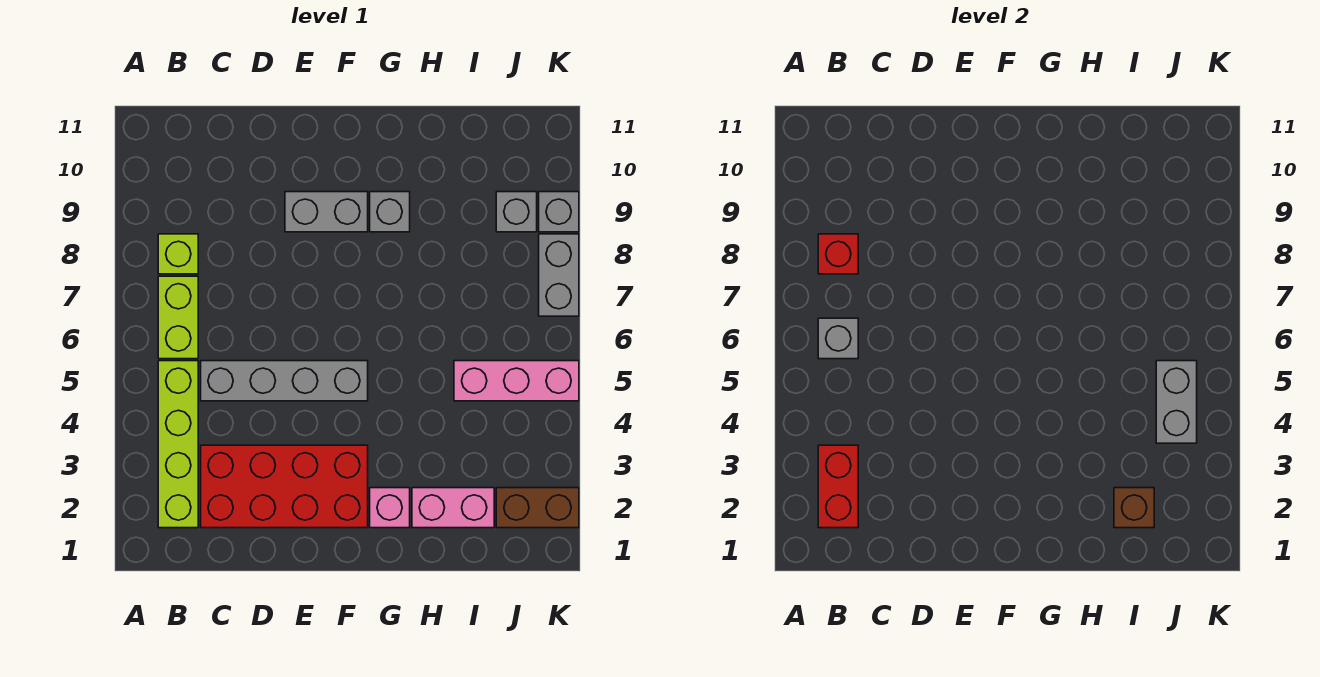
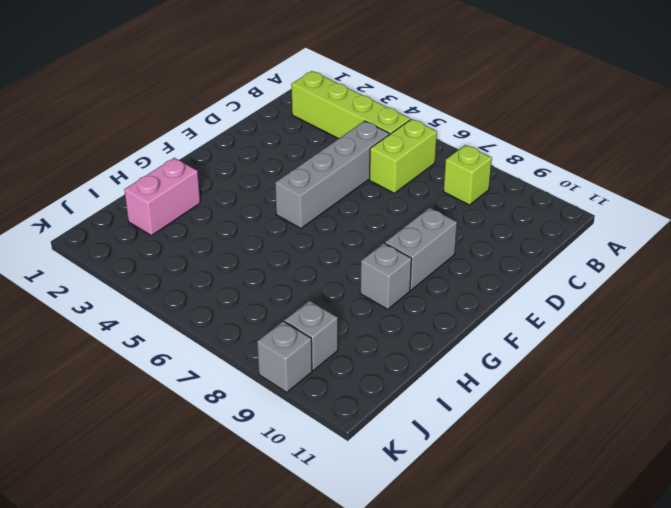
lime 1x2 brick [369,119,437,193] -> lime 1x2 brick turned to [158,276,198,359]
none -> red 2x4 brick [201,445,368,528]
none -> pink 1x1 brick [370,488,410,528]
none -> pink 1x3 brick [454,361,579,401]

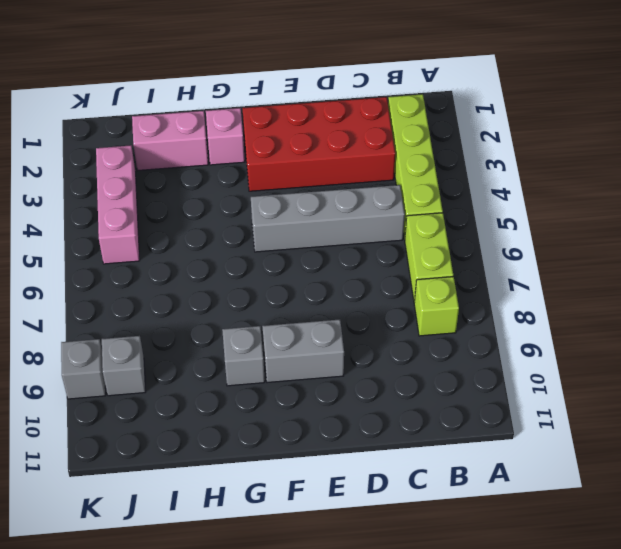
pink 1x3 brick [96,145,140,264] -> pink 1x3 brick turned to [454,361,579,401]
none -> brown 1x2 brick [496,488,579,528]
none -> grey 1x2 brick [539,234,579,316]
none -> red 1x2 brick [818,445,858,528]

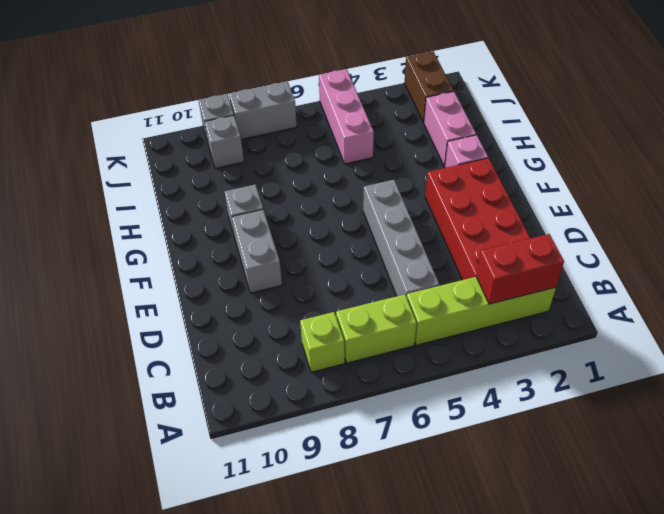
none -> grey 1x1 brick [818,318,858,359]
none -> red 1x1 brick [818,234,858,274]
none -> brown 1x1 brick [1114,488,1154,528]

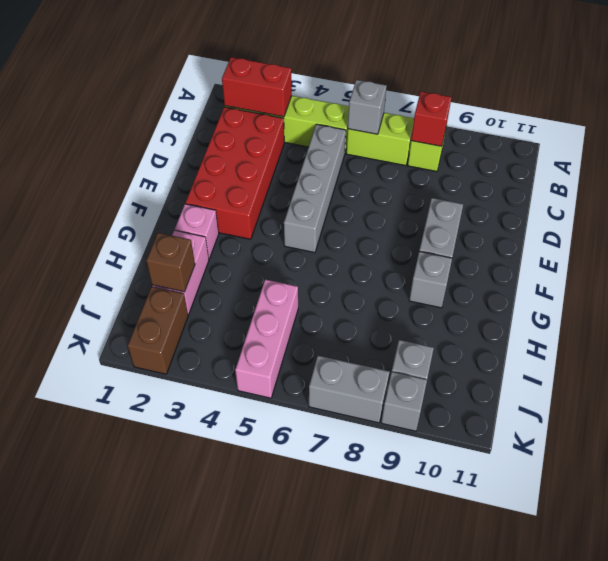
none -> grey 1x2 brick [1156,361,1197,443]

